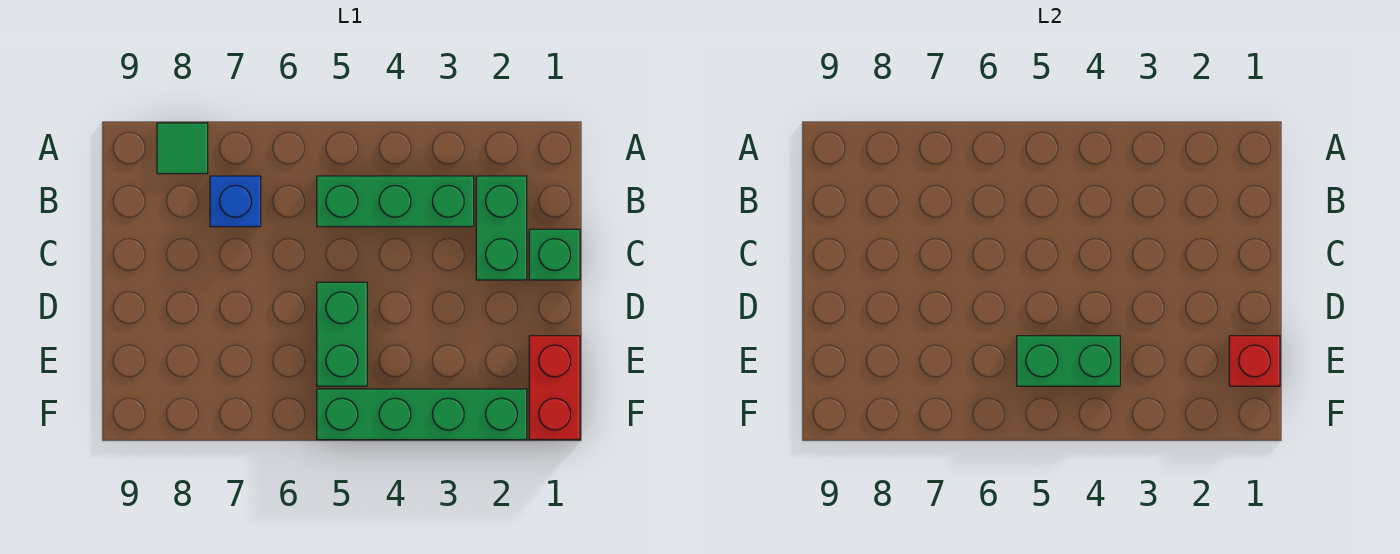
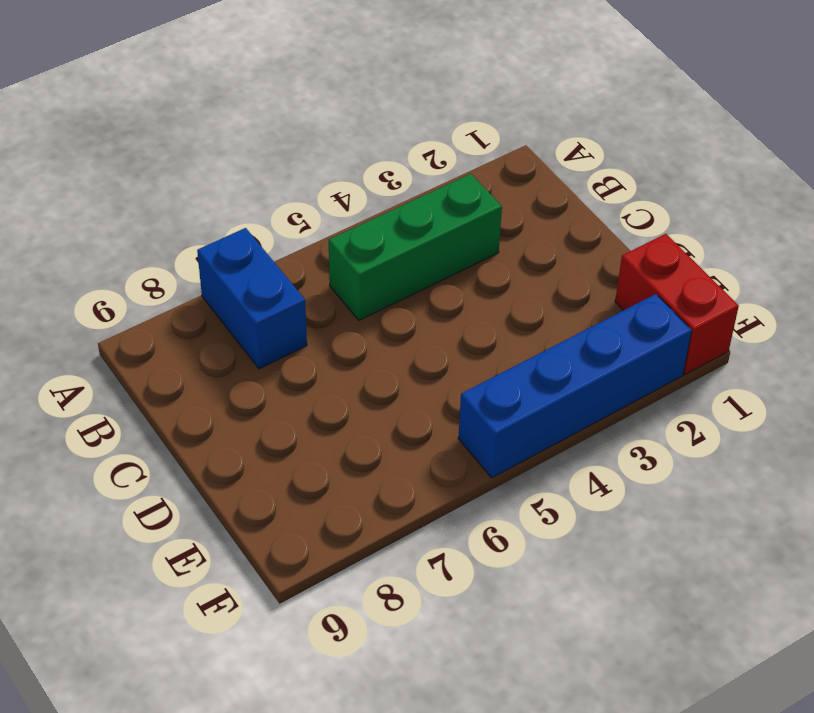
blue 1x2 brick [197,228,307,369] -> blue 1x1 brick [210,176,261,227]
blue 1x4 brick [458,294,692,478] -> green 1x4 brick [317,389,527,440]
none -> green 1x1 tile [157,123,208,174]
none -> green 1x2 brick [476,176,527,280]

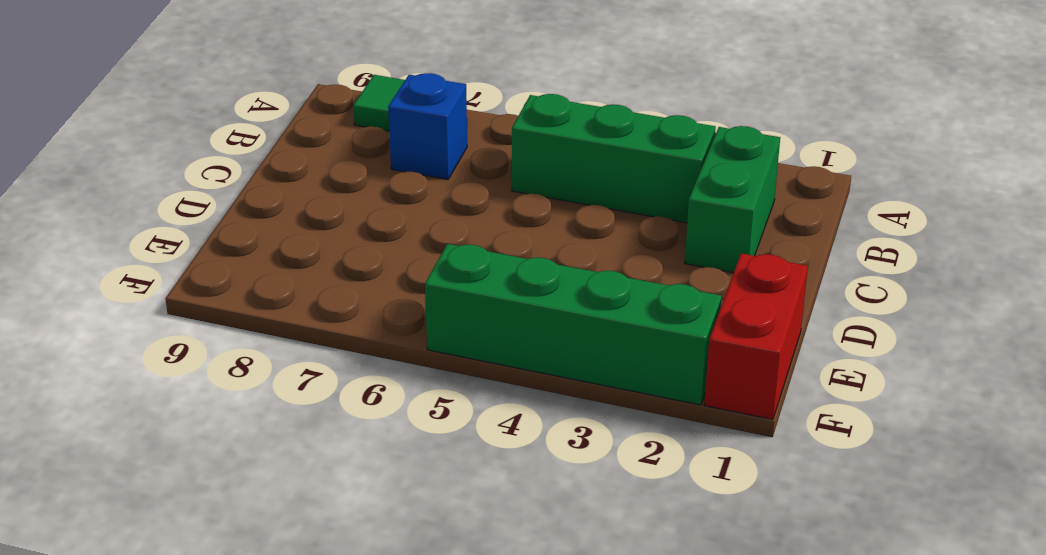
none -> green 1x1 brick [529,229,580,280]
none -> green 1x2 brick [317,282,367,386]

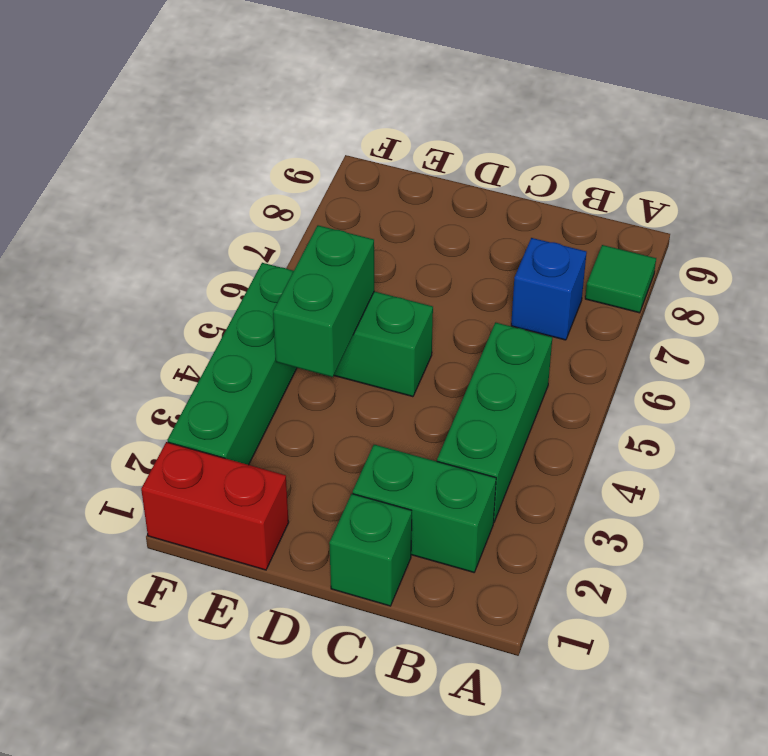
none -> red 1x1 brick [1229,336,1280,386]

